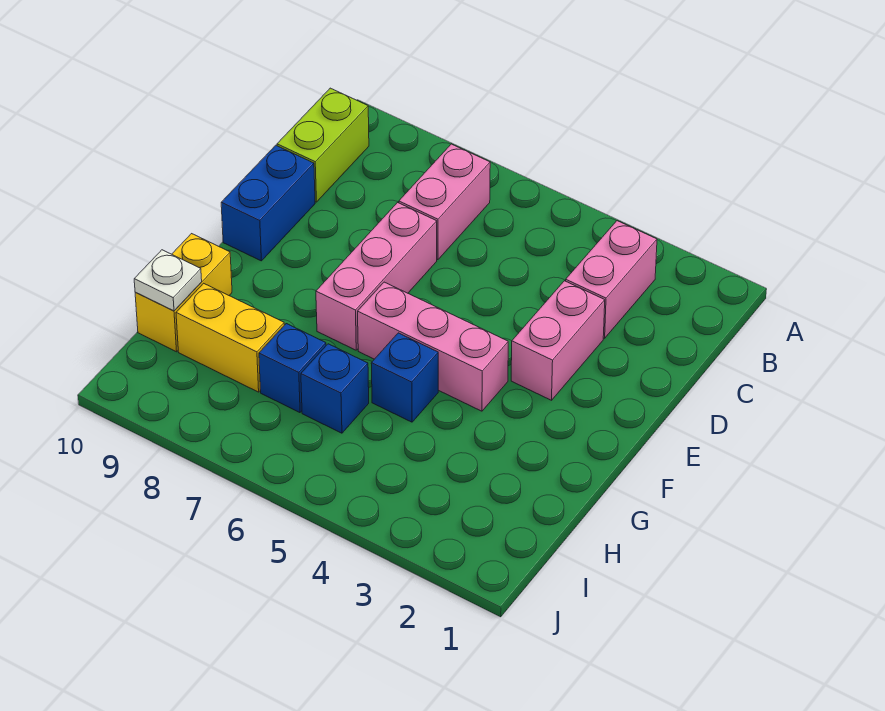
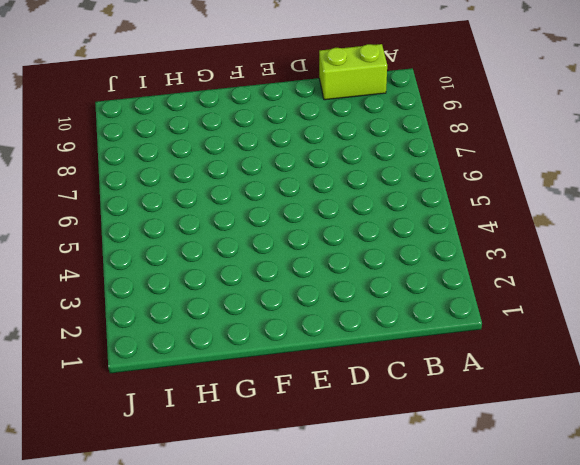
none -> pink 1x2 brick [566,221,657,338]
none -> pink 1x2 brick [399,144,490,260]
none -> pink 1x2 brick [511,281,605,400]

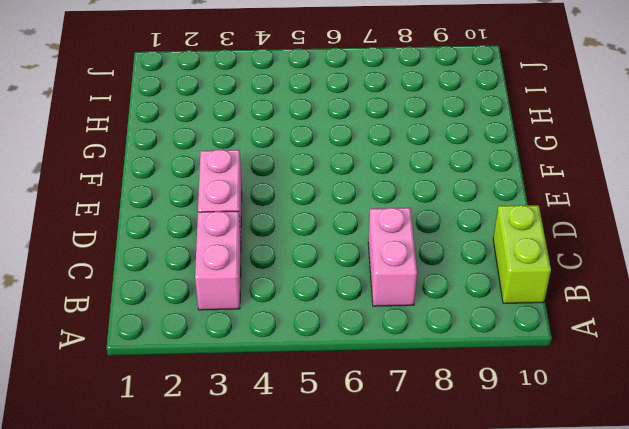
none -> pink 1x3 brick [316,203,437,350]
none -> blue 1x2 brick [221,145,315,261]
none -> pink 1x3 brick [358,282,508,411]

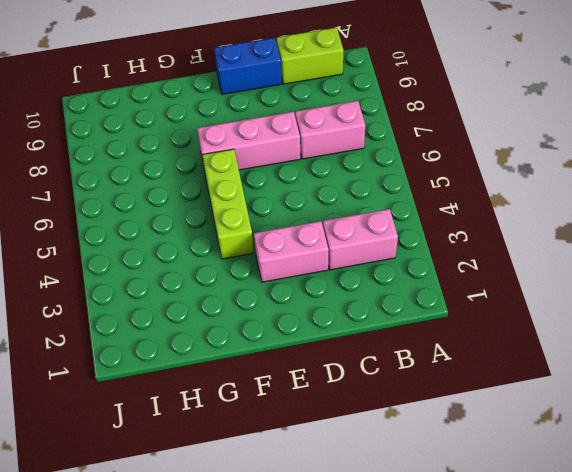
lime 1x3 brick [203,149,254,259] -> pink 1x3 brick [358,282,508,411]
none -> blue 1x1 brick [371,333,438,422]
none -> yellow 1x2 brick [135,234,232,352]
none -> blue 1x1 brick [301,344,369,433]

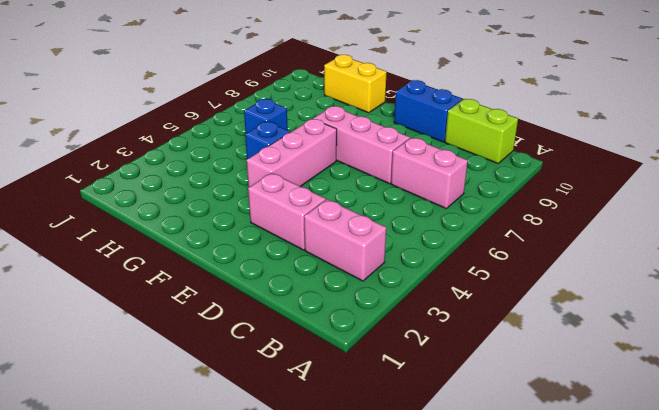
none -> blue 1x1 brick [259,324,326,413]
none -> yellow 1x2 brick [176,283,284,392]
none -> white 1x1 plate [134,250,202,311]

